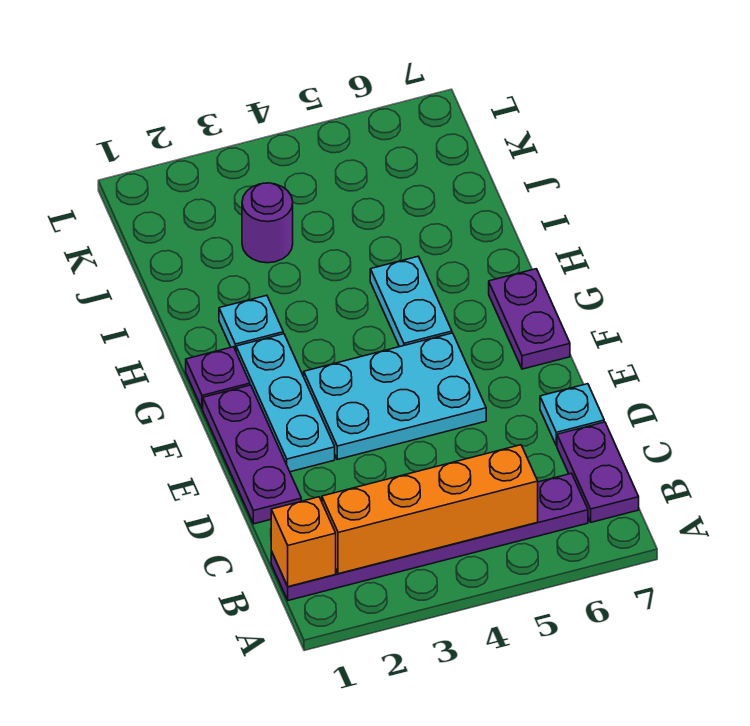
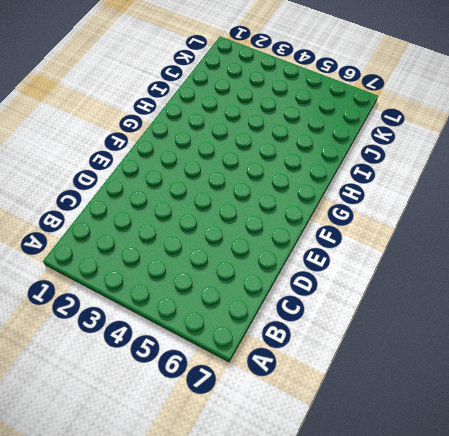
none -> purple 1x6 plate [271,473,588,600]
none -> purple 1x2 plate [557,422,639,522]
none -> purple 1x3 plate [203,385,301,524]

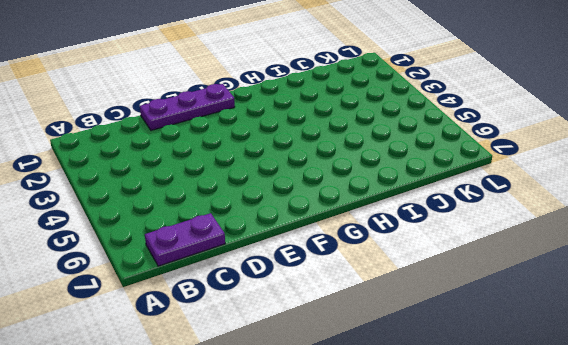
none -> purple 1x6 plate [271,473,588,600]
none -> cyan 1x1 plate [540,384,604,446]
none -> cyan 1x3 plate [236,334,335,472]

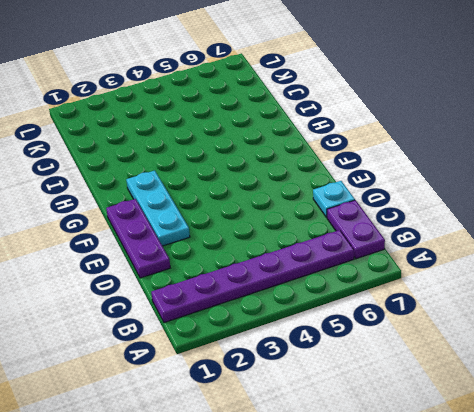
none -> cyan 2x3 plate [304,333,486,459]
none -> purple 1x2 plate [489,269,570,369]
none -> purple 1x1 plate [186,347,250,409]

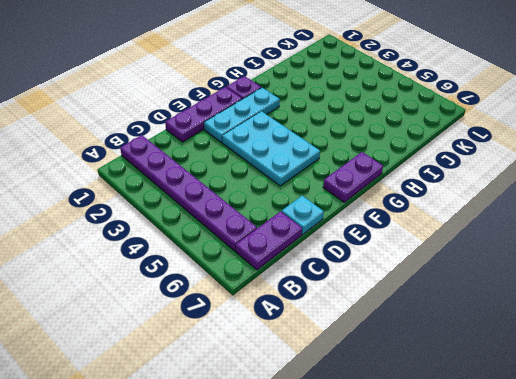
none -> cyan 1x2 plate [370,257,452,347]
none -> cyan 1x1 plate [219,295,283,351]
none -> purple 1x1 round brick [242,183,293,263]

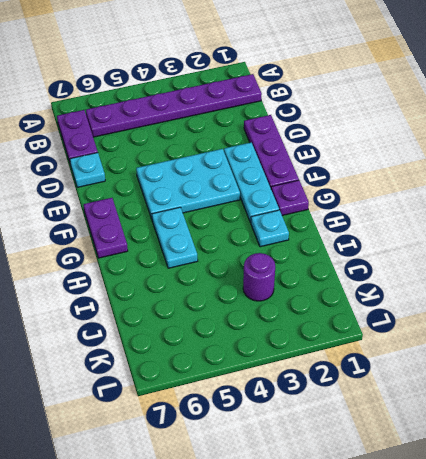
none -> orange 1x1 brick [271,497,336,587]
none -> orange 1x4 brick [322,445,538,574]

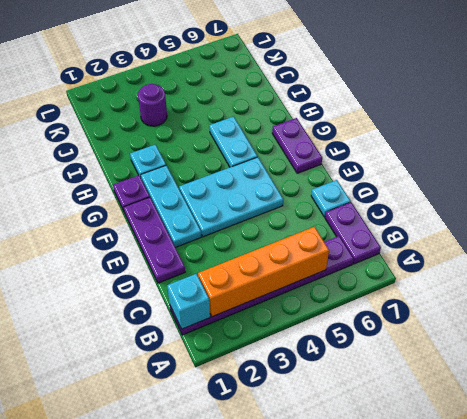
cyan 1x1 brick [167,274,210,329] -> orange 1x1 brick [271,497,336,587]

